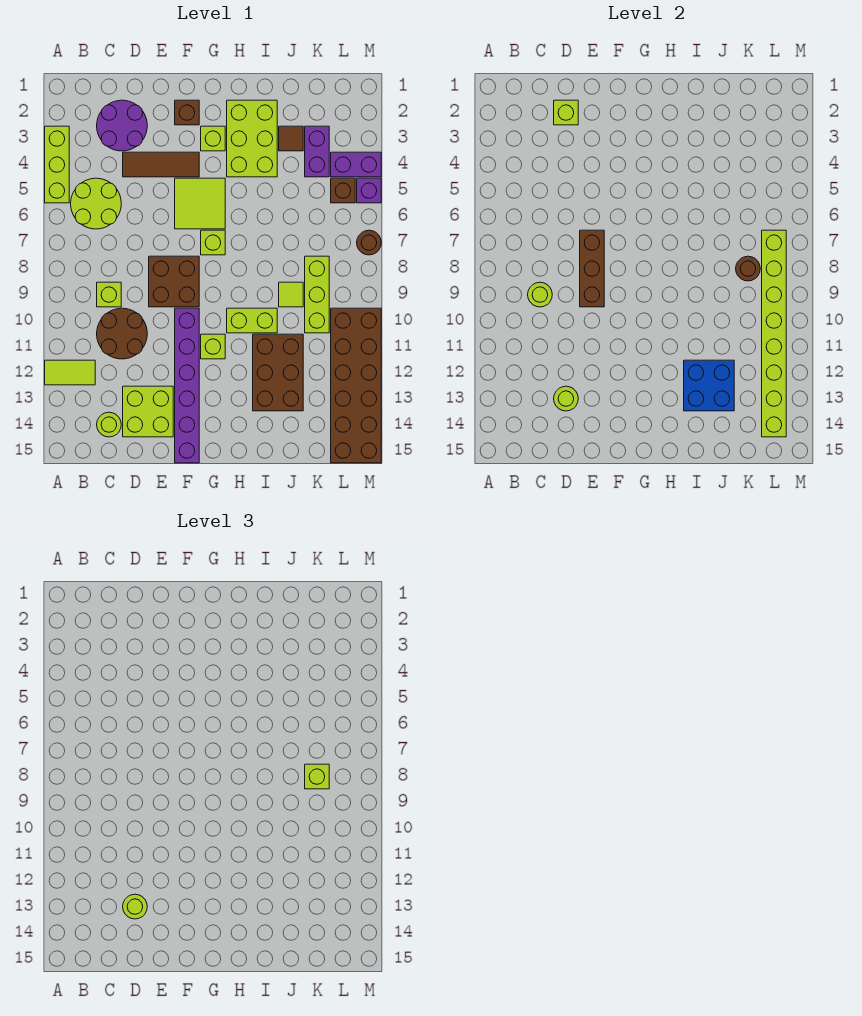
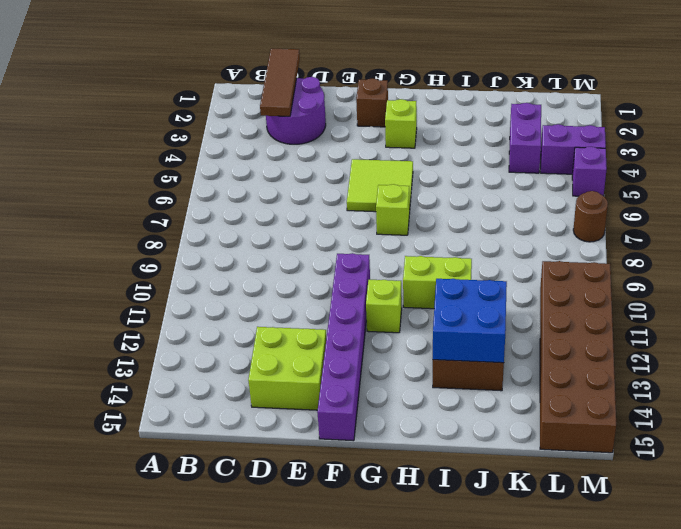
brown 1x3 tile [260,49,300,116] -> brown 1x3 tile turned to [123,152,199,177]
none -> lime 1x3 brick [45,126,69,203]
none -> lime 1x2 tile [45,360,95,385]
none -> lime 2x2 round brick [71,178,121,229]
none -> lime 1x1 brick [97,282,121,307]

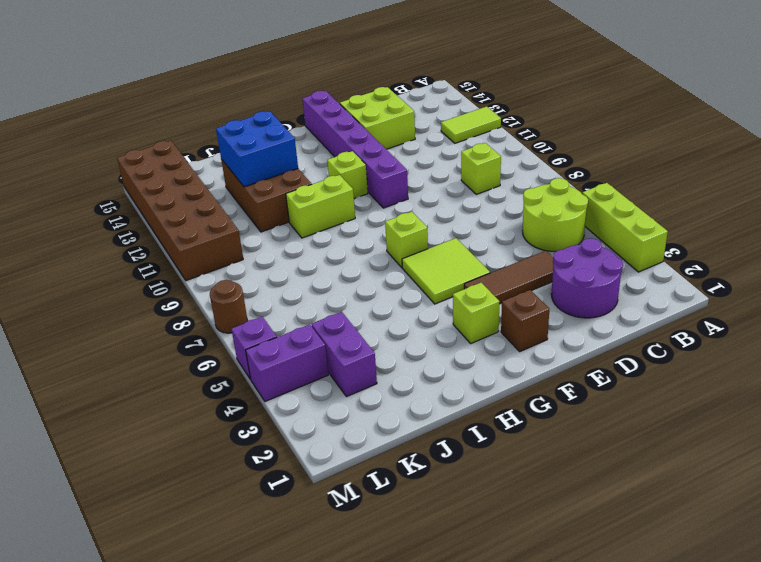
none -> brown 2x2 round brick [97,308,147,359]
none -> lime 1x1 round brick [97,412,121,437]
none -> brown 2x2 brick [149,256,199,307]
none -> lime 2x3 brick [227,100,277,177]

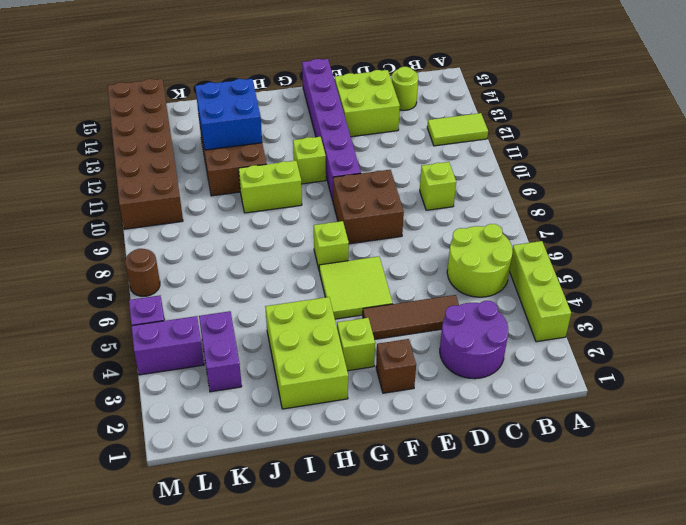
none -> brown 2x2 round brick [97,308,147,359]
none -> brown 1x1 tile [279,126,303,151]
none -> lime 1x1 tile [279,282,303,307]
none -> lime 1x3 brick [305,256,329,333]

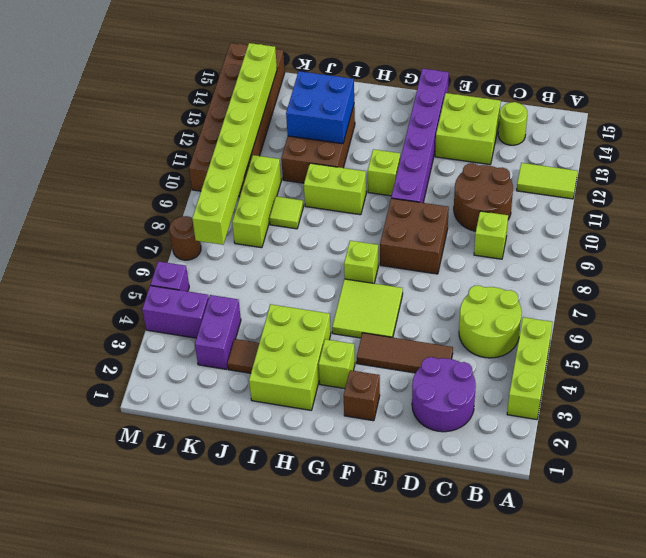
none -> brown 1x1 brick [331,178,355,203]
none -> lime 1x1 round brick [528,282,552,307]
none -> lime 1x1 brick [554,100,578,125]
none -> lime 1x1 round brick [554,386,578,411]

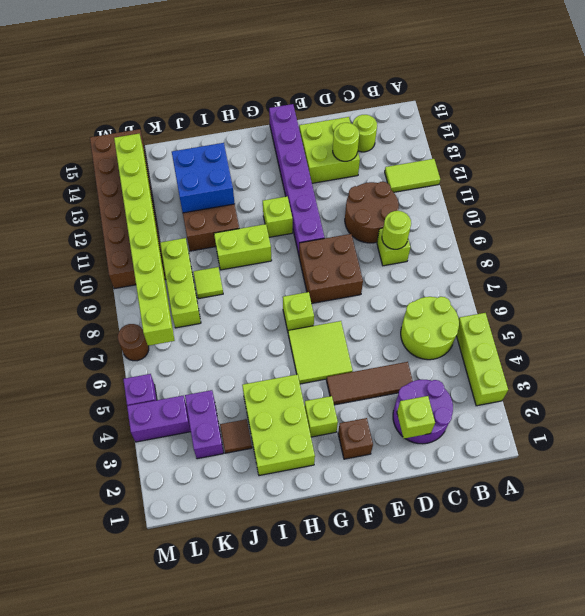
none -> brown 1x1 brick [331,178,355,203]
none -> brown 1x3 brick [580,230,604,307]
none -> brown 1x1 round brick [736,256,760,281]
none -> lime 1x1 round brick [123,894,147,919]

